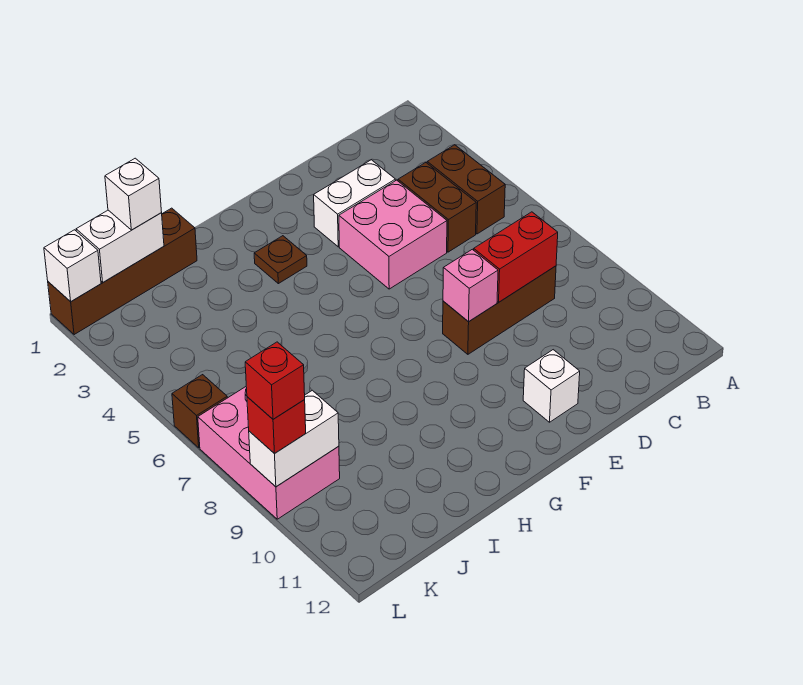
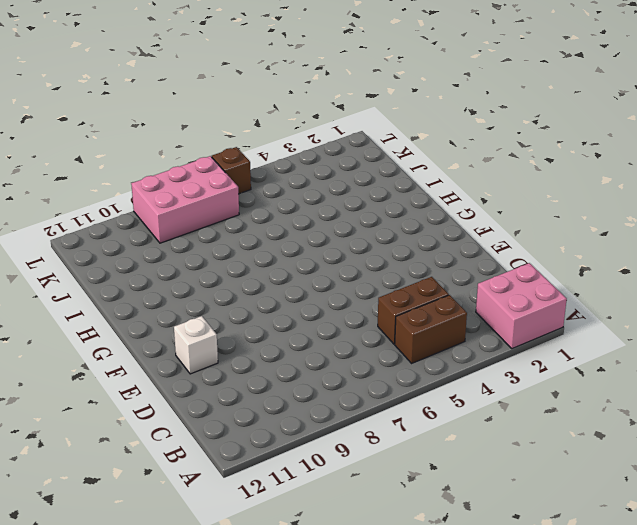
pink 2x2 brick [476,263,567,349] -> pink 2x2 brick moved to [339,180,447,289]
none -> brown 1x3 brick [443,266,556,354]
none -> white 1x2 brick [314,160,395,247]
none -> brown 1x1 plate [254,236,307,284]

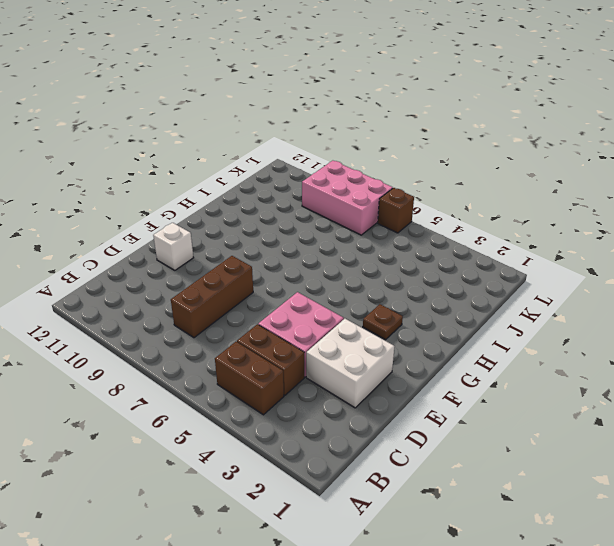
white 2x2 brick [306,319,395,408] -> white 1x2 brick [314,160,395,247]
none -> brown 1x4 brick [48,208,197,335]
none -> red 1x2 brick [474,212,558,302]
none -> pink 1x1 brick [443,249,498,322]

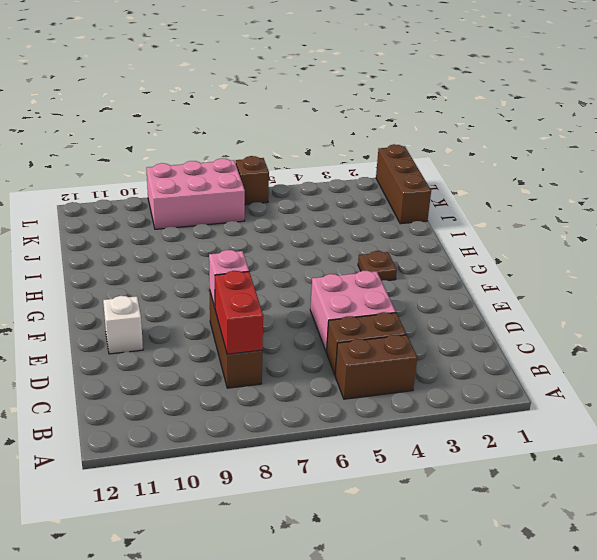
brown 1x3 brick [376,144,431,224] -> brown 1x4 brick [48,208,197,335]
none -> white 1x2 brick [314,160,395,247]
none -> white 1x2 brick [76,210,164,282]
none -> white 1x2 brick [249,390,339,487]

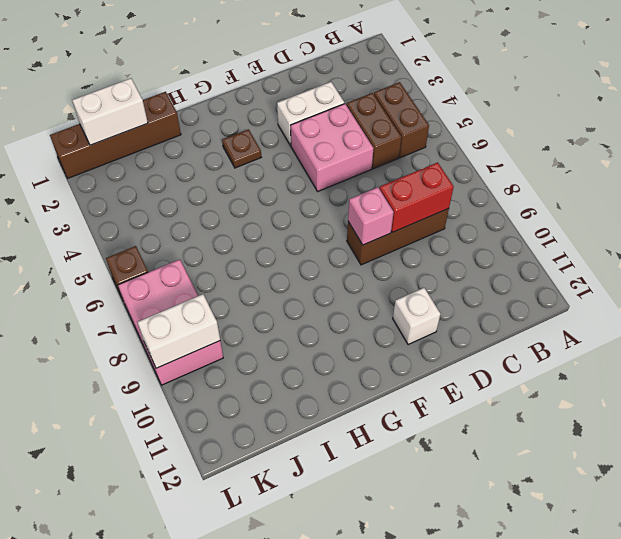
none -> white 1x1 brick [44,230,101,302]
none -> white 1x1 brick [105,158,161,230]
none -> red 1x1 brick [247,397,306,453]

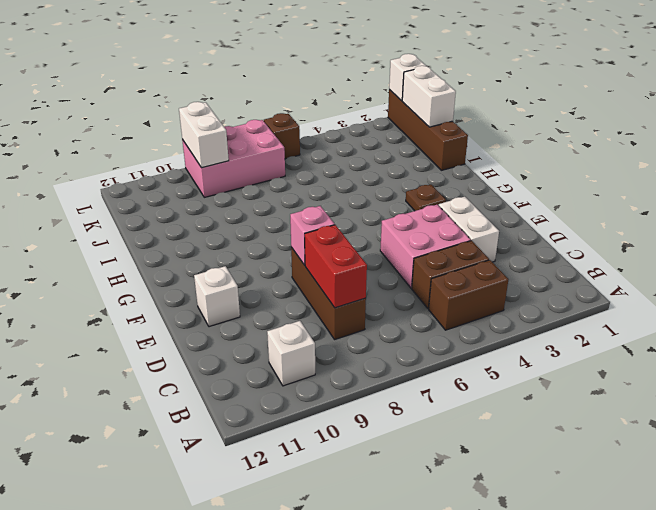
white 1x1 brick [267,321,315,386] -> white 1x1 brick moved to [105,158,161,230]
none -> red 1x1 brick [247,397,306,453]
none -> red 1x1 brick [245,342,305,419]

